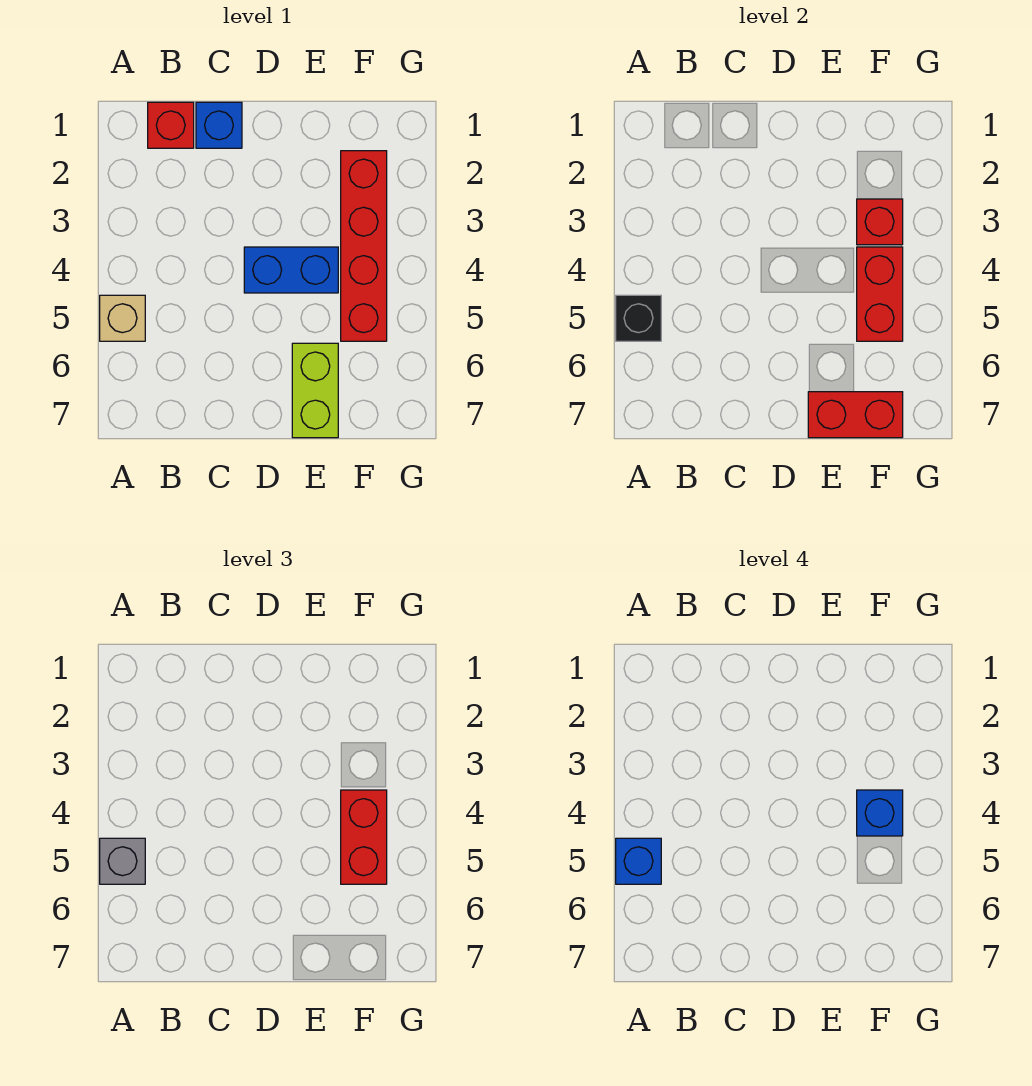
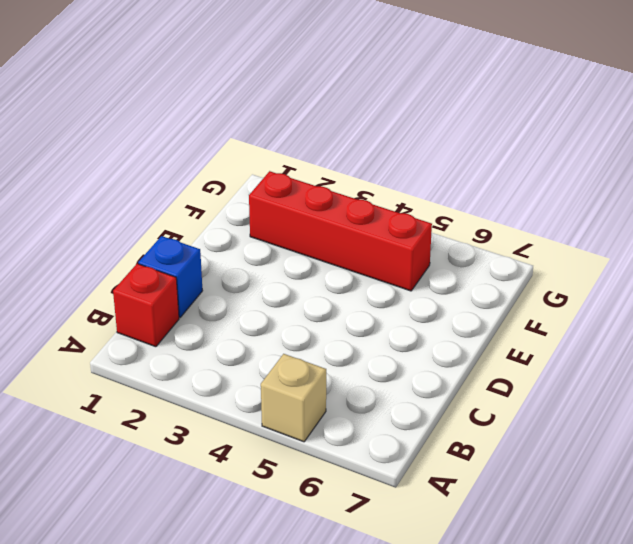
none -> blue 1x2 brick [244,247,338,293]
none -> lime 1x2 brick [292,343,338,438]
none -> black 1x1 brick [616,295,661,341]

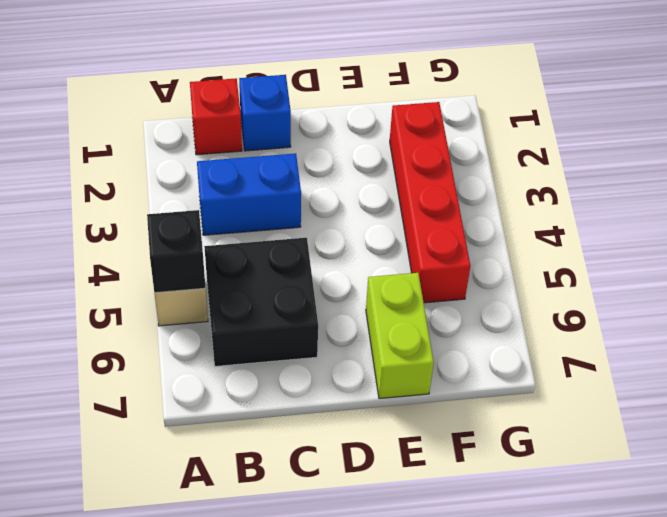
blue 1x2 brick [197,153,301,235] -> blue 1x2 brick moved to [244,247,338,293]
black 2x2 brick [204,238,318,366] -> none
none -> red 1x2 brick [808,392,903,438]
none -> red 1x1 brick [857,199,903,245]
none -> red 1x2 brick [857,247,903,341]

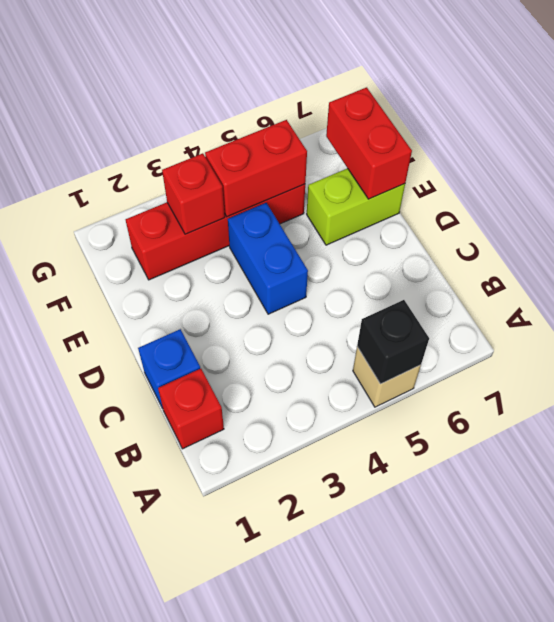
none -> grey 1x1 brick [100,838,145,884]
none -> red 1x2 brick [341,790,387,884]
none -> blue 1x1 brick [616,838,661,884]

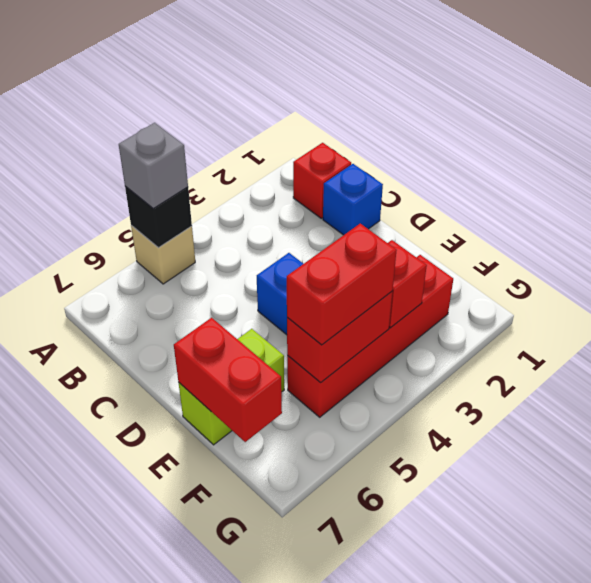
none -> blue 1x1 brick [616,838,661,884]
none -> blue 1x1 brick [857,790,903,836]

